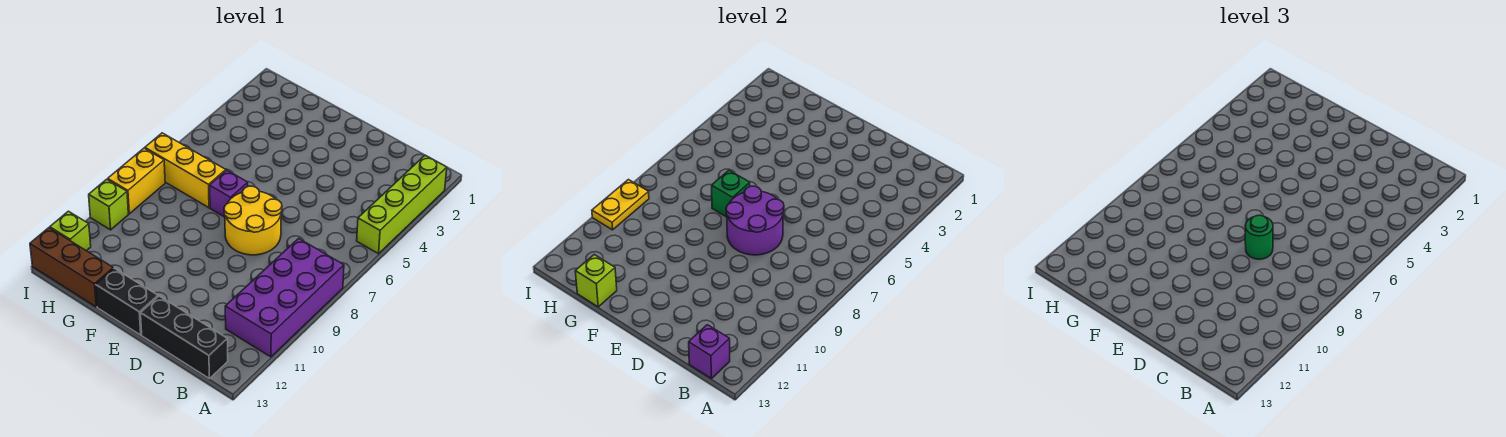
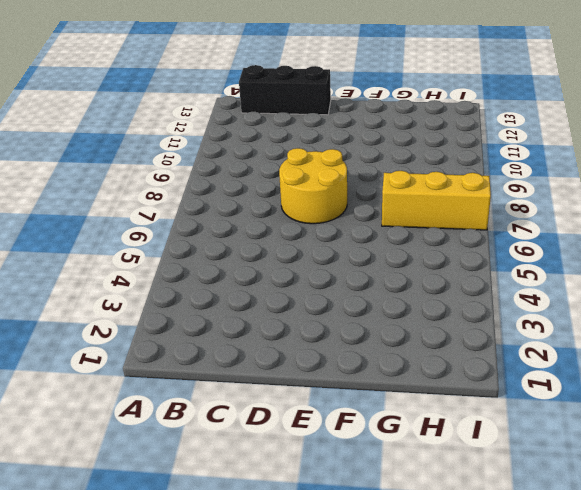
none -> lime 1x4 brick [357,155,447,254]
none -> purple 2x4 brick [225,238,344,357]
none -> black 1x2 brick [96,268,158,335]

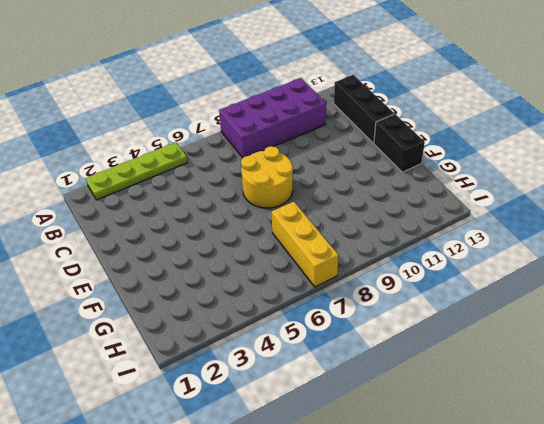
lime 1x4 plate [86,143,187,200] -> lime 1x4 brick [357,155,447,254]
none -> purple 1x1 brick [210,170,248,217]
none -> brown 1x3 brick [30,228,113,307]
none -> yellow 1x2 brick [108,148,165,214]

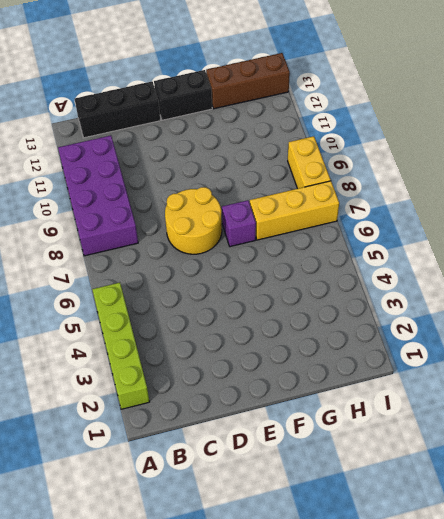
none -> lime 1x1 brick [89,179,128,230]
none -> lime 1x1 brick [50,211,91,251]
none -> purple 1x1 brick [689,325,730,378]

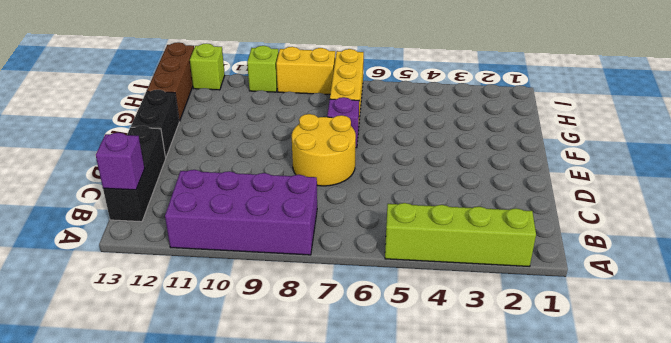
none -> purple 2x2 round brick [726,186,784,255]
none -> green 1x1 brick [712,170,750,217]
none -> lime 1x1 brick [575,255,617,307]

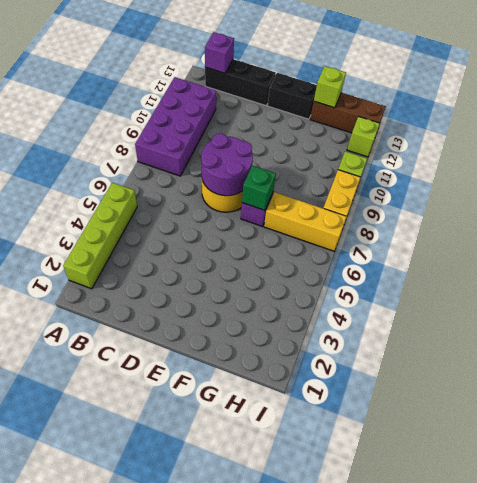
none -> yellow 1x2 plate [592,180,649,230]
none -> green 1x1 round brick [1245,215,1273,259]

